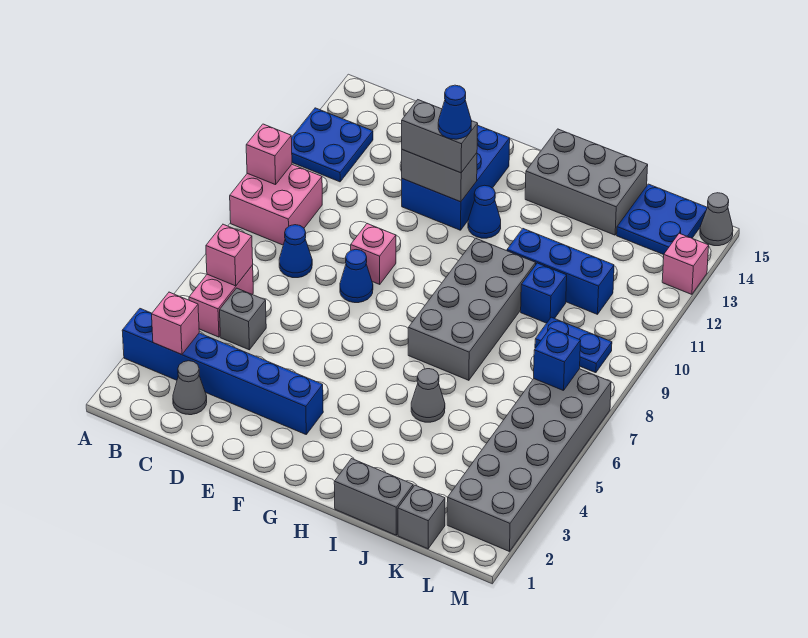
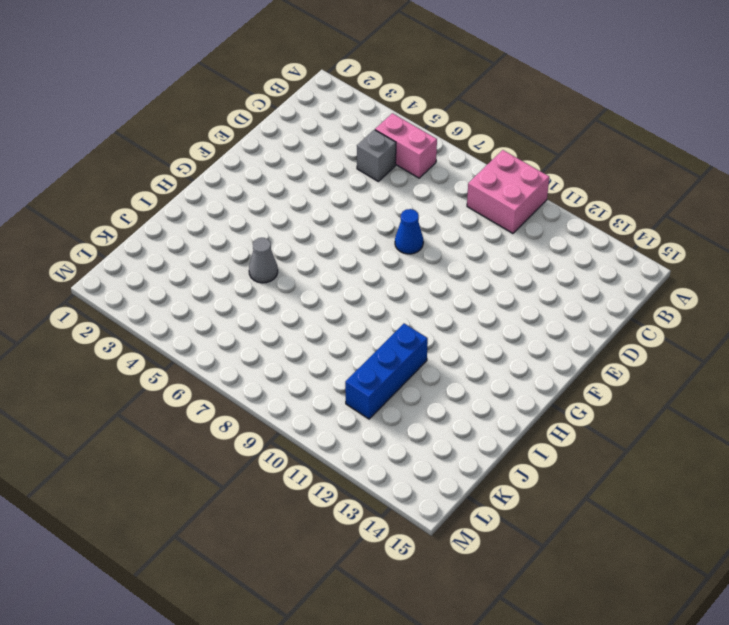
none -> blue 1x6 brick [122,309,323,434]
none -> blue 2x2 plate [291,108,373,182]
none -> grey 1x1 cone [173,361,207,415]
none -> blue 1x1 cone [279,225,312,278]

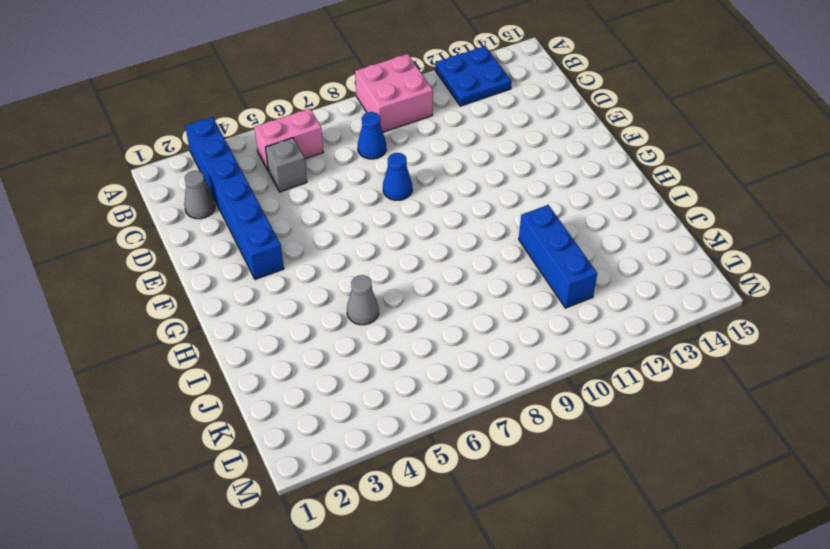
none -> pink 1x1 brick [351,224,396,284]
none -> blue 2x3 brick [402,125,510,230]
none -> blue 1x1 cone [468,185,501,238]
none -> grey 2x4 brick [408,238,536,380]

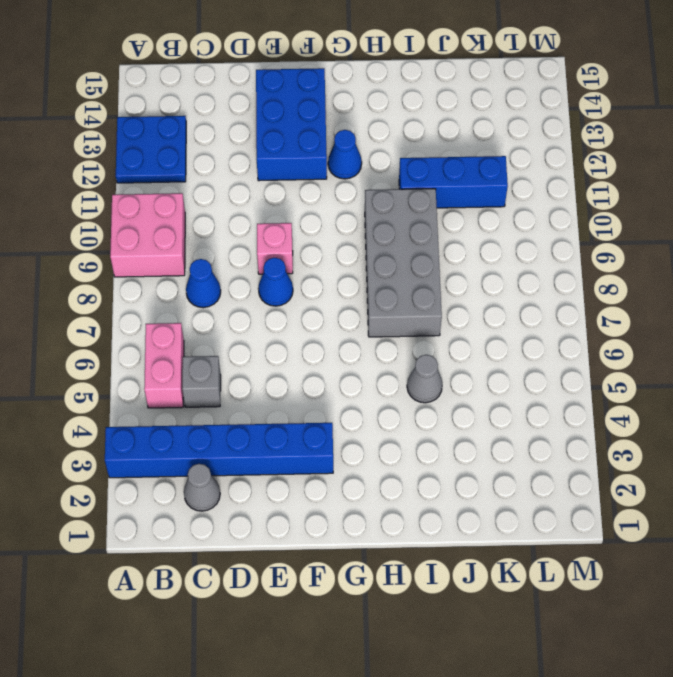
none -> grey 2x3 brick [525,129,648,235]
none -> grey 1x2 brick [334,459,413,535]
none -> blue 1x1 brick [521,263,567,323]
none -> grey 1x1 brick [398,485,445,549]

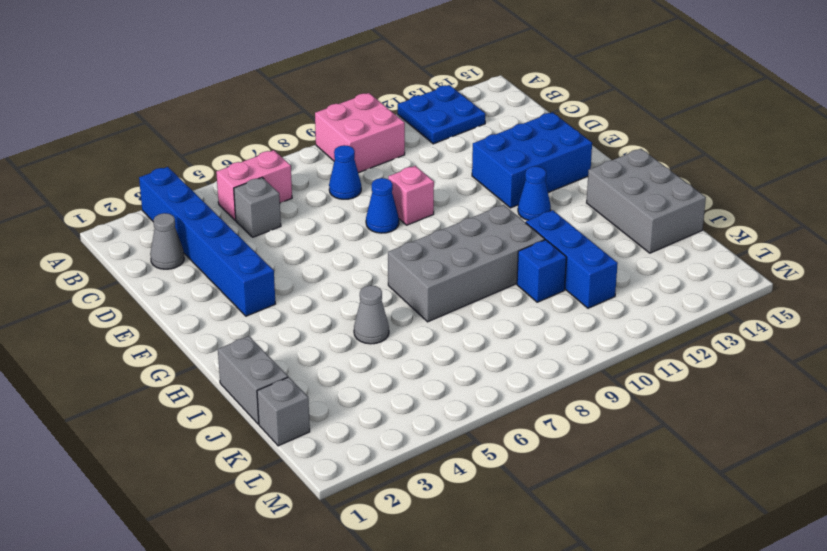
none -> blue 1x2 plate [535,317,612,373]
none -> blue 2x2 plate [617,184,707,255]
none -> grey 2x6 brick [447,369,611,552]
none -> pink 1x1 brick [662,233,709,294]

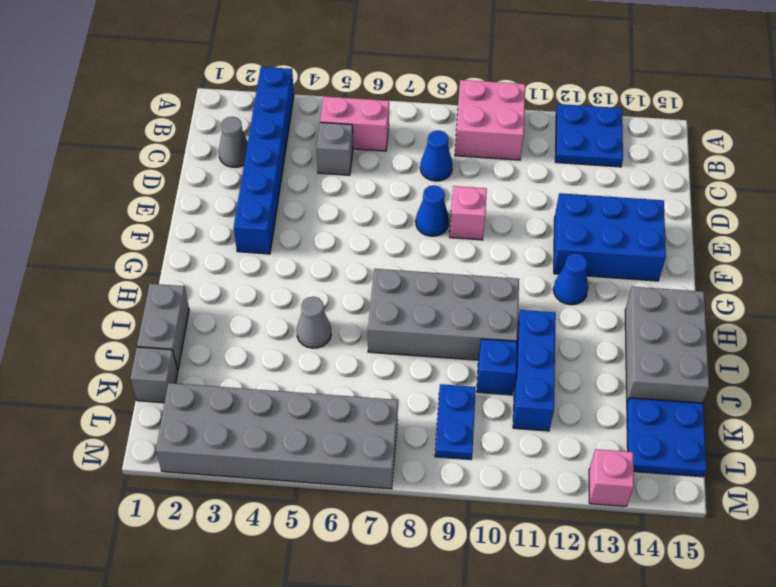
none -> grey 1x1 cone [700,193,733,246]
none -> pink 1x1 brick [246,124,292,185]
none -> pink 1x1 brick [152,292,199,355]
none -> pink 1x1 brick [206,224,253,286]

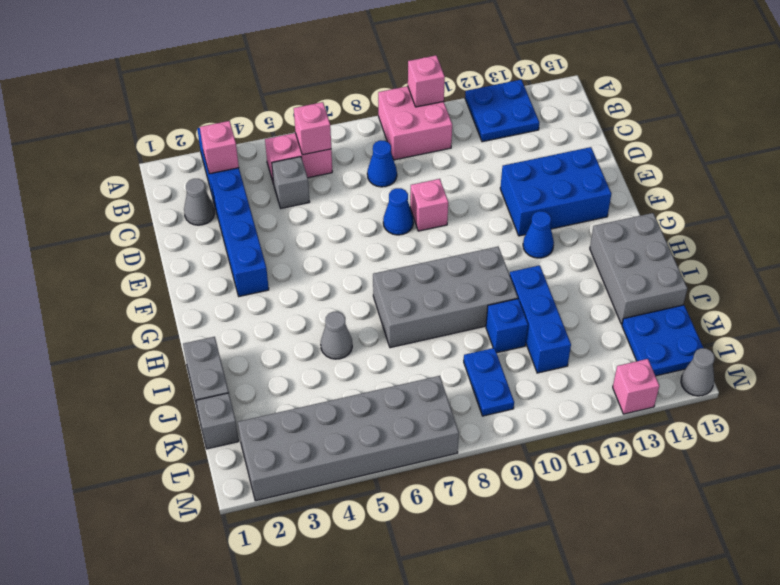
none -> grey 1x2 brick [402,150,477,202]
none -> blue 1x1 brick [534,328,581,391]
none -> grey 1x2 brick [402,100,478,173]
none -> blue 1x1 cone [438,85,472,139]

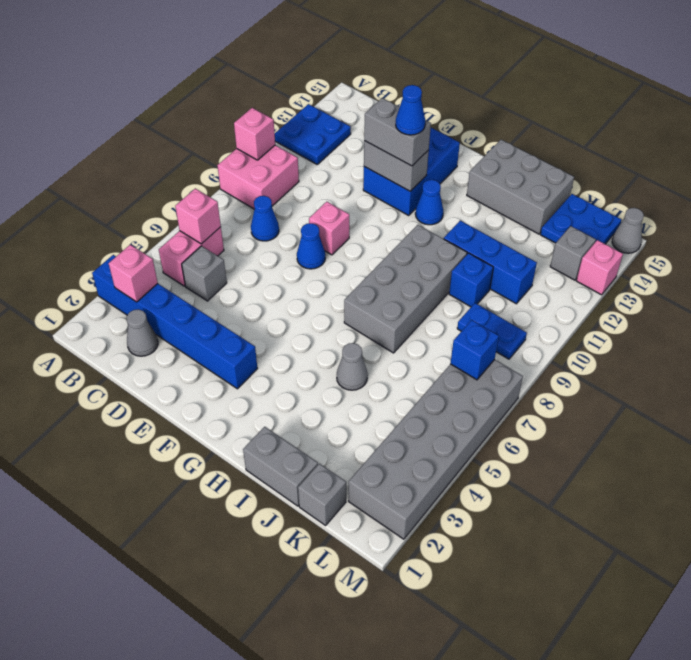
grey 1x1 brick [550,226,596,280] -> none

